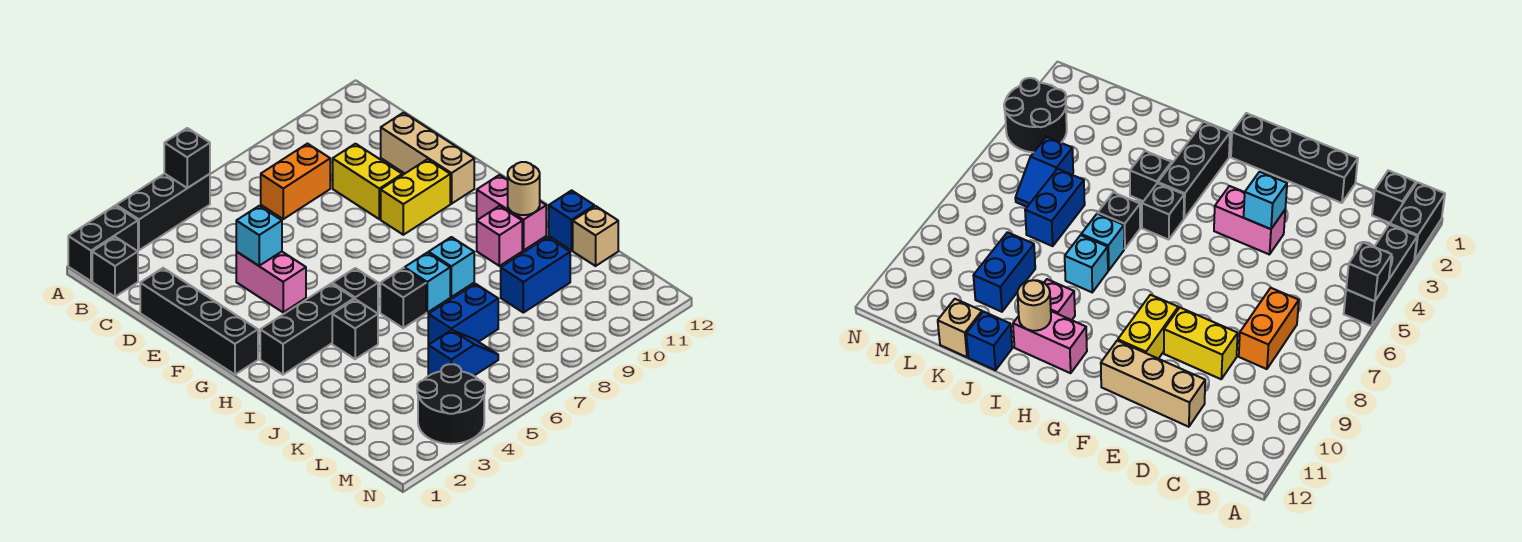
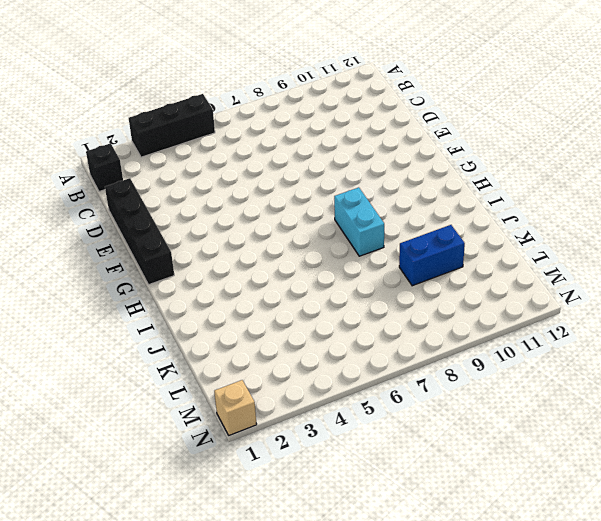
cyan 1x2 brick [334,187,384,256] -> cyan 1x1 brick [429,237,474,297]
tan 1x1 brick [214,380,257,435] -> tan 1x1 brick moved to [573,206,618,266]
none -> black 1x2 brick [68,206,138,281]
none -> orange 1x2 brick [261,144,330,219]
none -> yellow 1x2 brick [333,144,402,219]

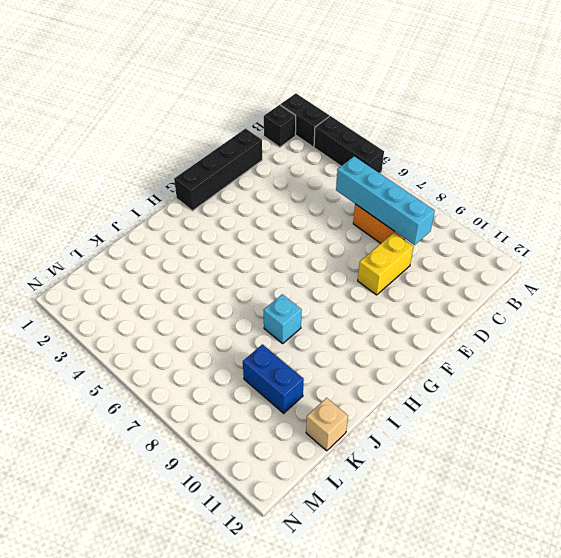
cyan 1x4 brick [336,156,435,245] -> none
none -> tan 1x3 brick [381,113,474,204]
none -> pink 1x2 brick [236,252,306,312]
none -> yellow 1x2 brick [381,159,450,235]

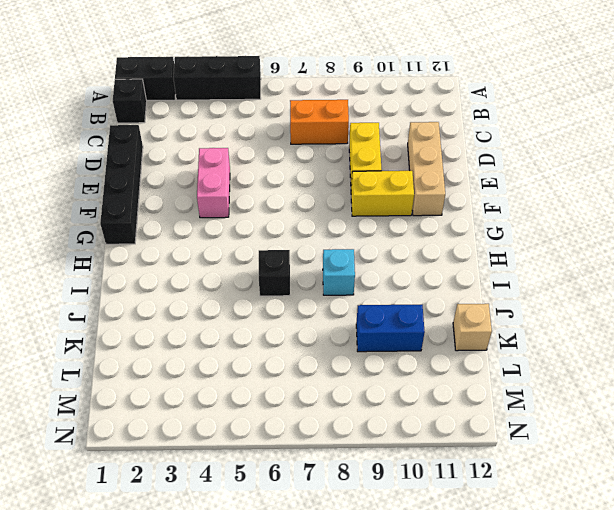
none -> black 1x3 brick [260,284,354,375]
none -> black 1x1 brick [332,268,378,313]
none -> pink 1x2 brick [477,175,546,250]

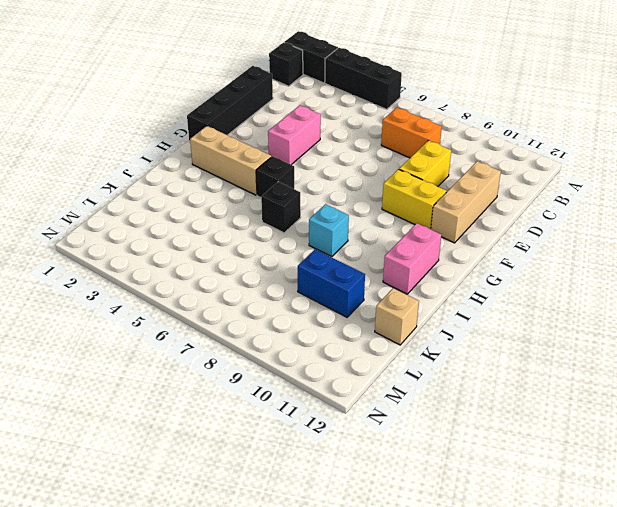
tan 1x3 brick [190,126,271,195] -> black 1x3 brick [260,284,354,375]
none -> black 1x1 brick [332,299,378,359]
none -> cyan 1x1 brick [404,253,450,312]
none -> pink 1x1 brick [477,206,522,266]

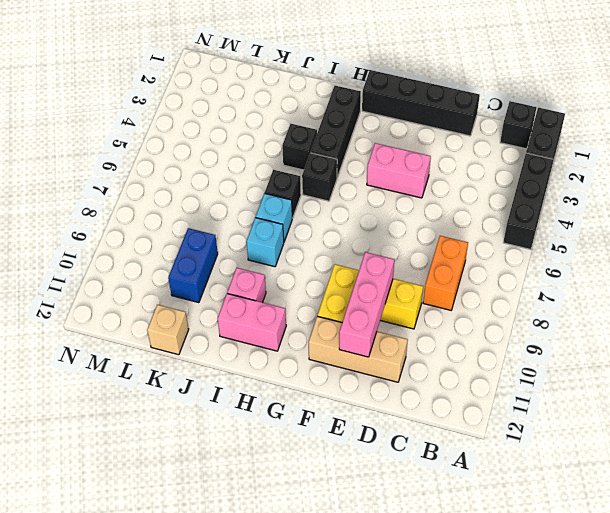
pink 1x3 brick [339,252,394,357] -> none
none -> blue 1x1 brick [549,190,594,250]
none -> blue 1x2 brick [428,284,498,345]
none -> blue 1x2 slope [428,330,498,376]

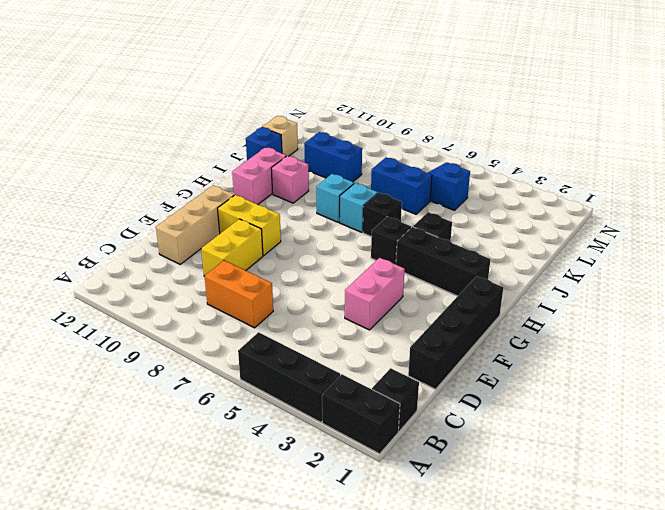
none -> black 2x2 round brick [417,364,485,444]
none -> black 1x1 brick [164,128,210,188]
none -> cyan 1x1 brick [236,206,282,266]

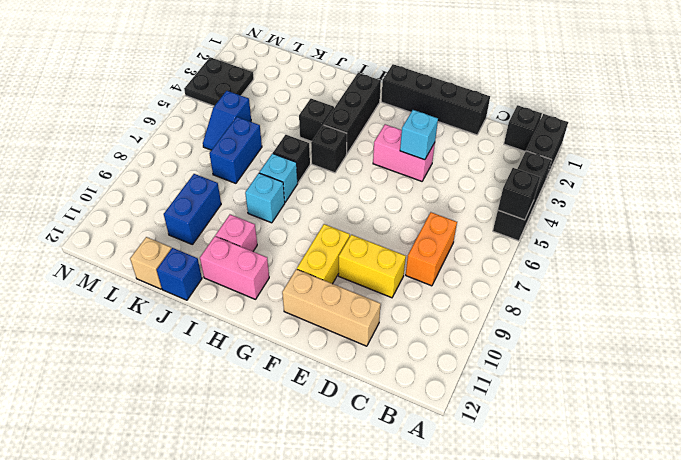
black 2x2 plate [184,57,254,106] -> black 2x2 round brick [417,364,485,444]
none -> tan 1x1 round brick [508,162,540,215]

